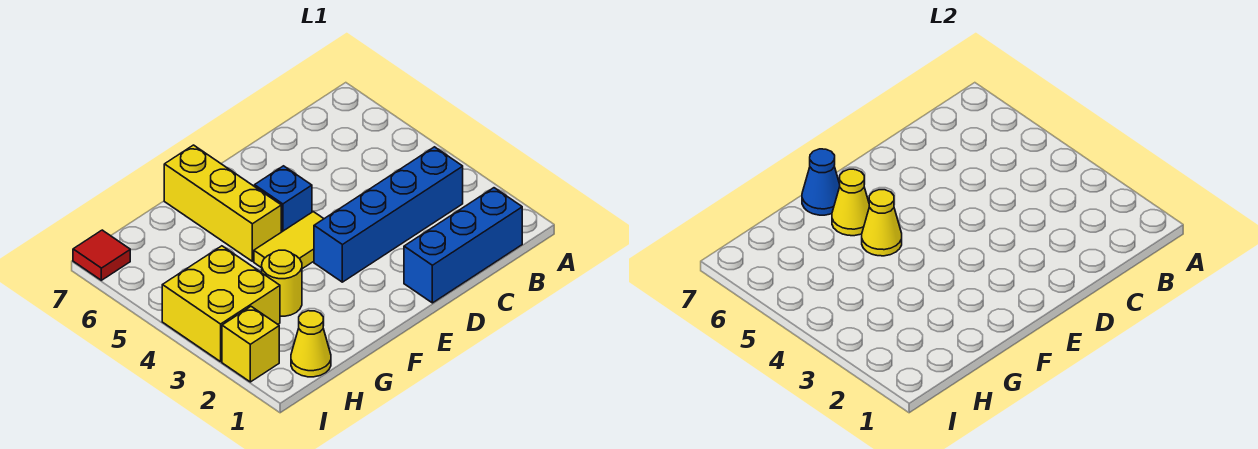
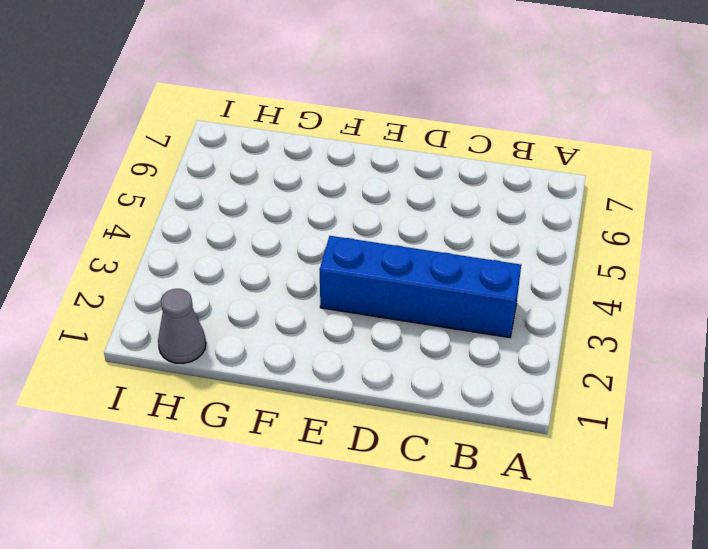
grey 1x1 cone [158,289,206,363] -> yellow 1x1 cone [291,311,331,377]
none -> blue 1x3 brick [404,188,522,303]
none -> yellow 1x2 tile [254,212,324,269]
none -> blue 1x1 brick [255,166,312,232]

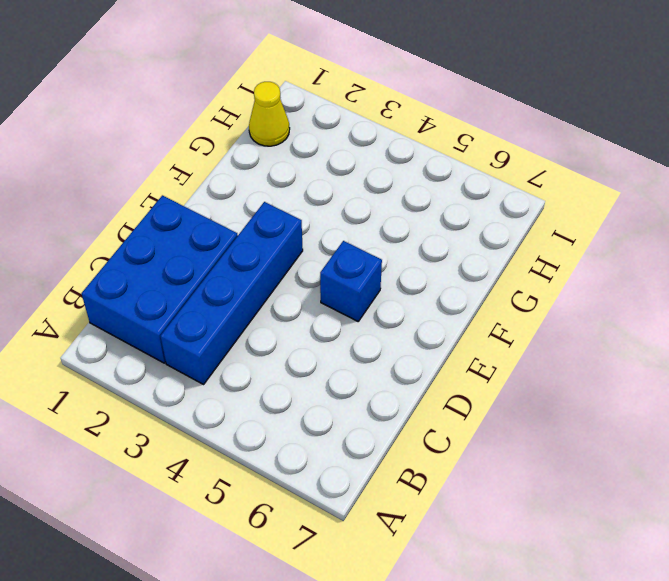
blue 2x3 brick [82,195,238,363] -> blue 1x3 brick [404,188,522,303]
none -> yellow 1x2 tile [254,212,324,269]
none -> yellow 1x3 brick [164,145,281,261]
none -> yellow 1x1 round brick [262,250,302,316]

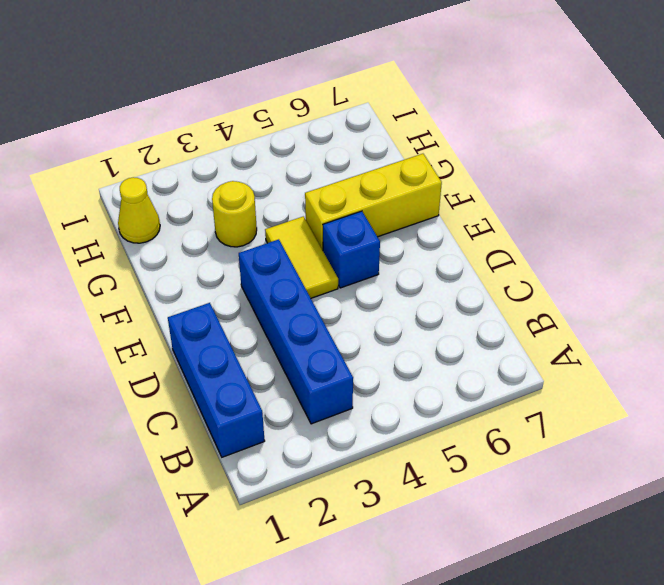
none -> yellow 2x2 brick [162,246,280,362]
none -> yellow 1x1 brick [222,307,279,382]
none -> red 1x1 tile [73,230,130,280]

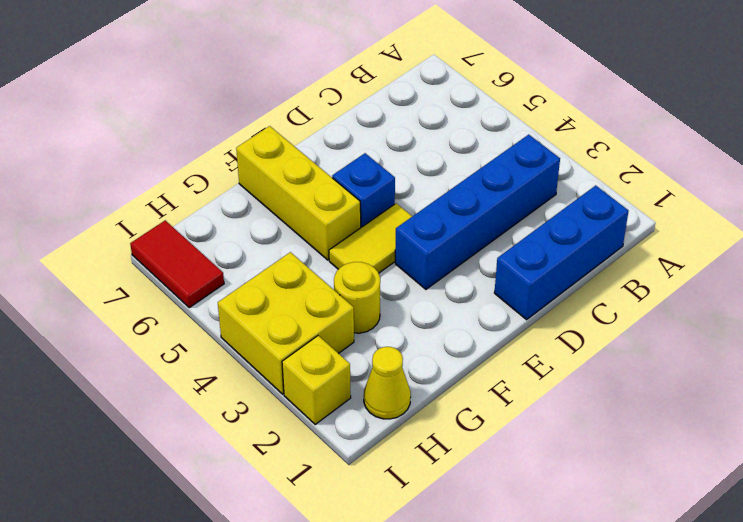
red 1x2 tile [130,220,224,308] -> red 1x1 tile [73,230,130,280]
none -> yellow 1x1 cone [862,190,902,256]
none -> yellow 1x1 cone [832,169,869,236]
none -> blue 1x1 cone [802,149,840,215]

